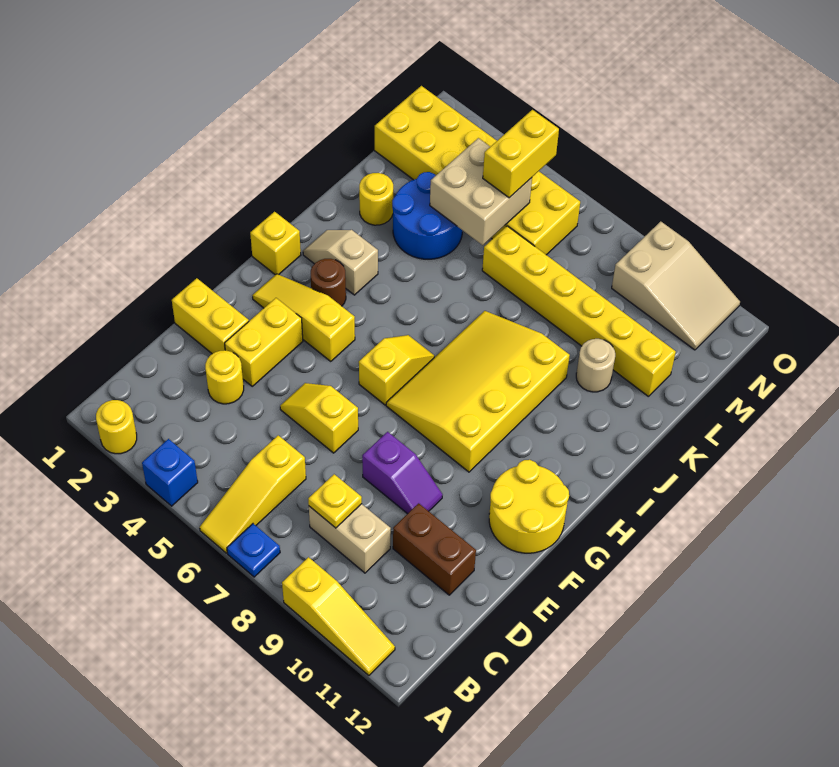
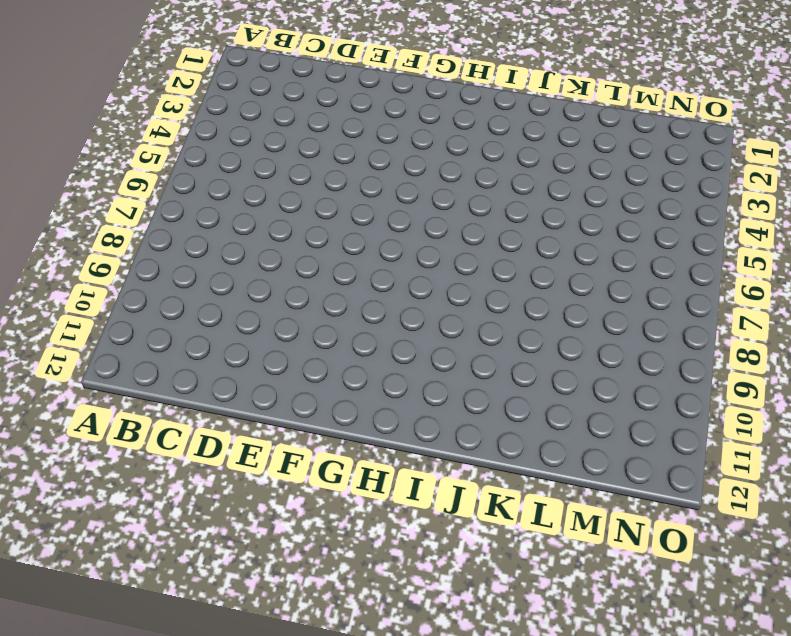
none -> yellow 1x1 round brick [96,400,137,454]
none -> blue 1x1 brick [142,439,198,506]
none -> yellow 1x3 slope [200,435,306,553]

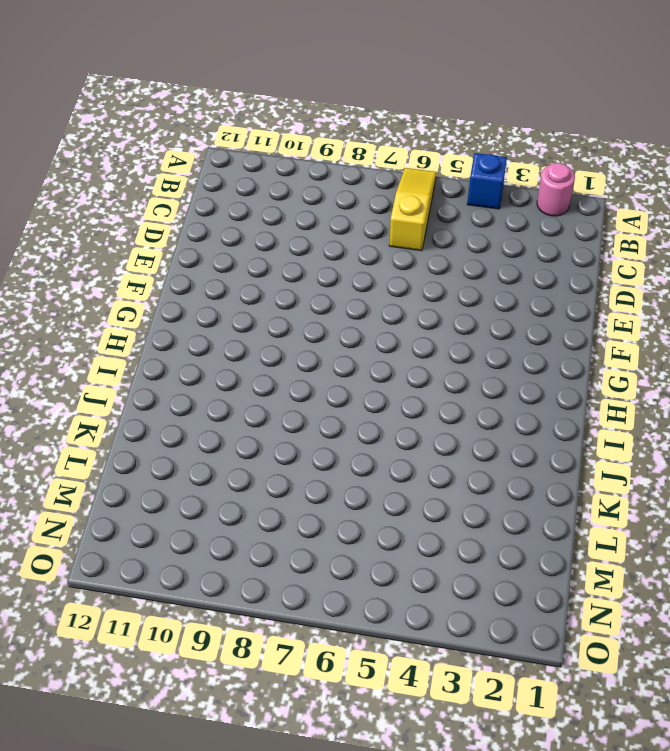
pink 1x1 round brick [537,163,575,216] -> yellow 1x1 round brick [96,400,137,454]
none -> blue 1x1 plate [227,524,280,577]
none -> yellow 1x3 slope [282,557,395,675]
none -> tan 1x2 brick [309,504,391,573]

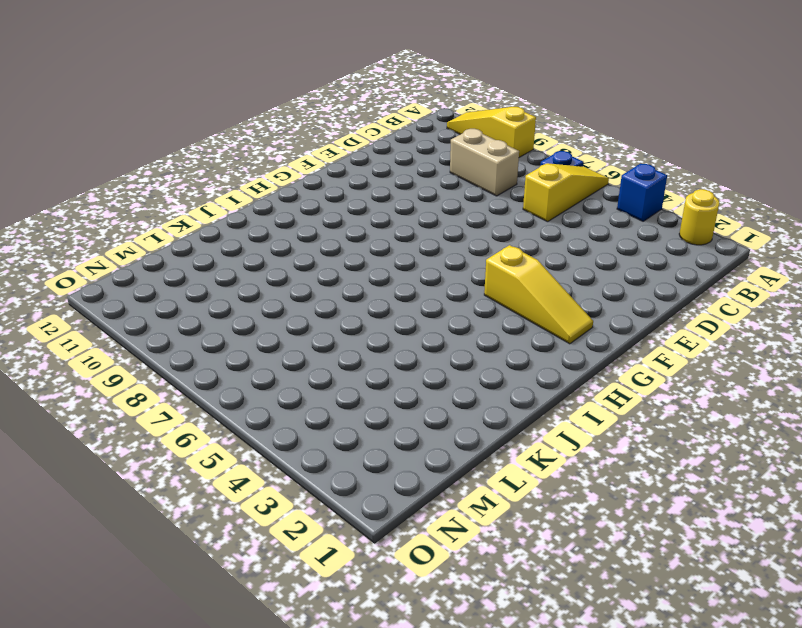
none -> yellow 1x1 round brick [205,350,244,404]
none -> brown 1x2 brick [393,503,476,595]
none -> yellow 1x2 brick [172,278,249,354]

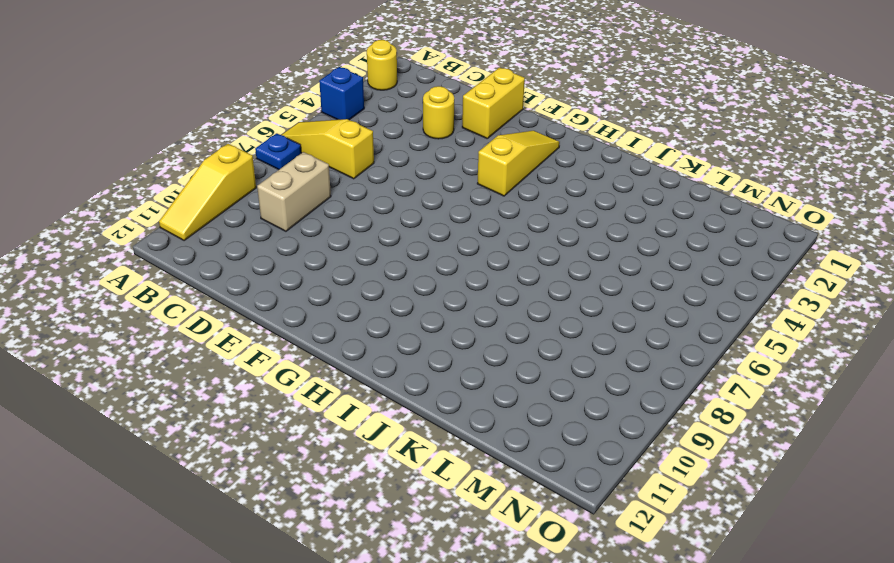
none -> brown 1x2 brick [393,503,476,595]
none -> yellow 1x2 brick [225,298,303,386]
none -> yellow 1x2 slope [280,383,358,453]

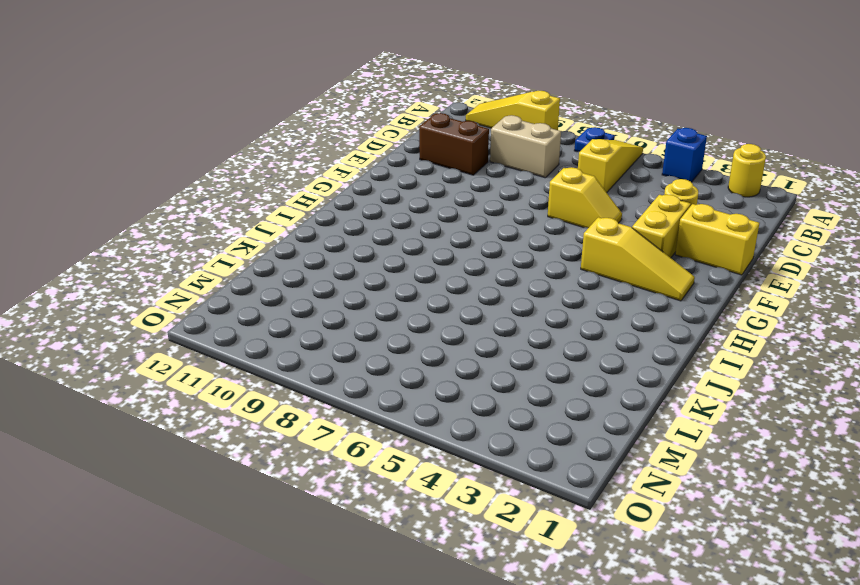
none -> purple 1x2 slope [362,432,442,514]
none -> yellow 2x2 round brick [489,460,569,553]
none -> yellow 1x2 slope [359,335,434,405]

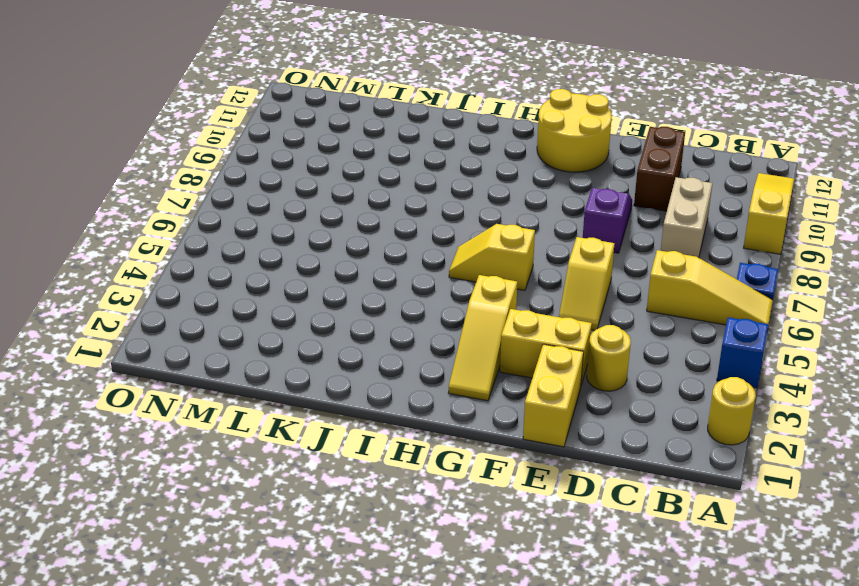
none -> yellow 3x4 slope [386,311,570,472]
none -> yellow 1x1 brick [250,212,301,275]
none -> brown 1x1 round brick [311,259,346,306]

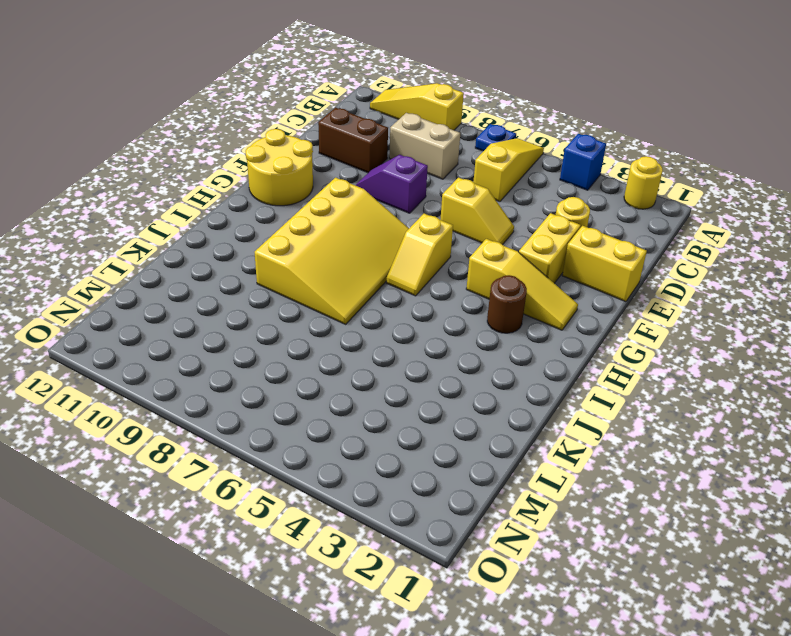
none -> yellow 1x1 brick [250,212,301,275]
none -> tan 1x2 slope [303,230,378,295]
none -> yellow 1x1 round brick [359,173,393,225]

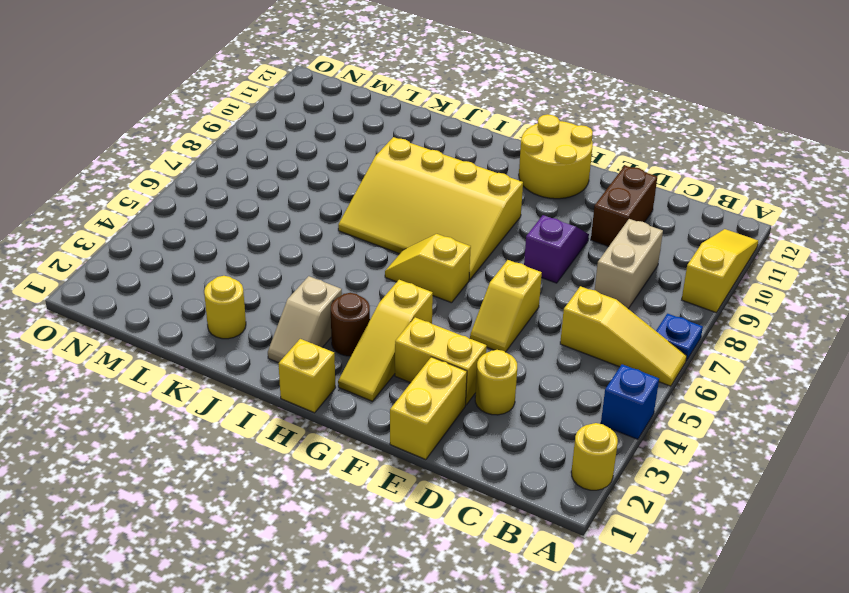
none -> blue 2x2 round brick [392,172,463,259]
none -> tan 1x1 round brick [576,339,615,392]
none -> yellow 1x6 brick [482,226,676,396]

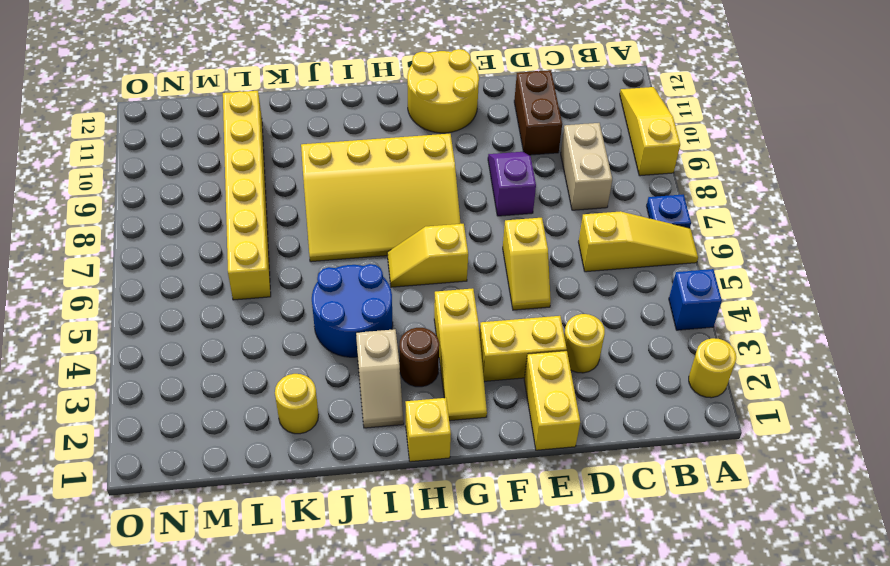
blue 2x2 round brick [312,264,393,357] -> blue 2x2 round brick moved to [392,172,463,259]
none -> tan 1x1 round brick [576,339,615,392]
none -> yellow 2x6 brick [375,86,580,255]
none -> tan 2x3 slope [612,222,740,350]

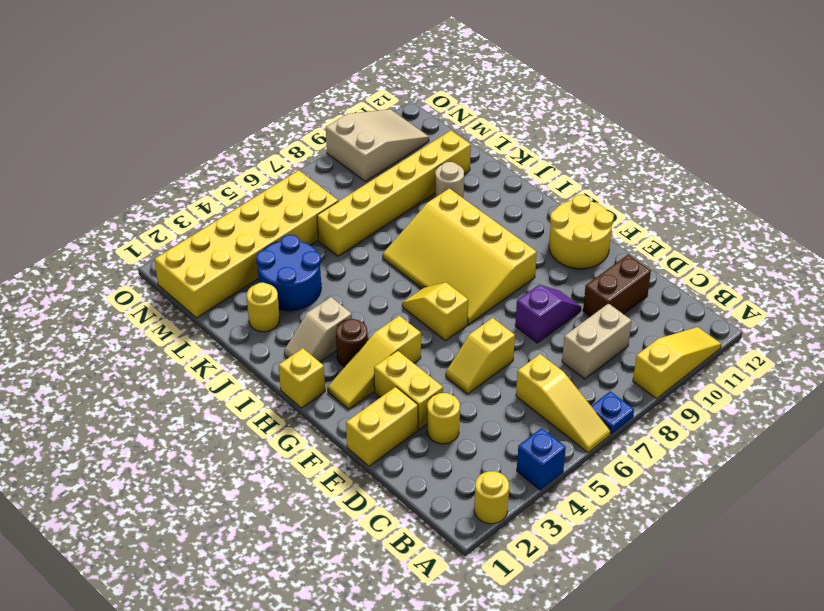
none -> yellow 1x1 plate [308,474,362,528]
none -> tan 2x2 brick [430,138,532,245]
none -> yellow 1x2 brick [483,110,559,198]

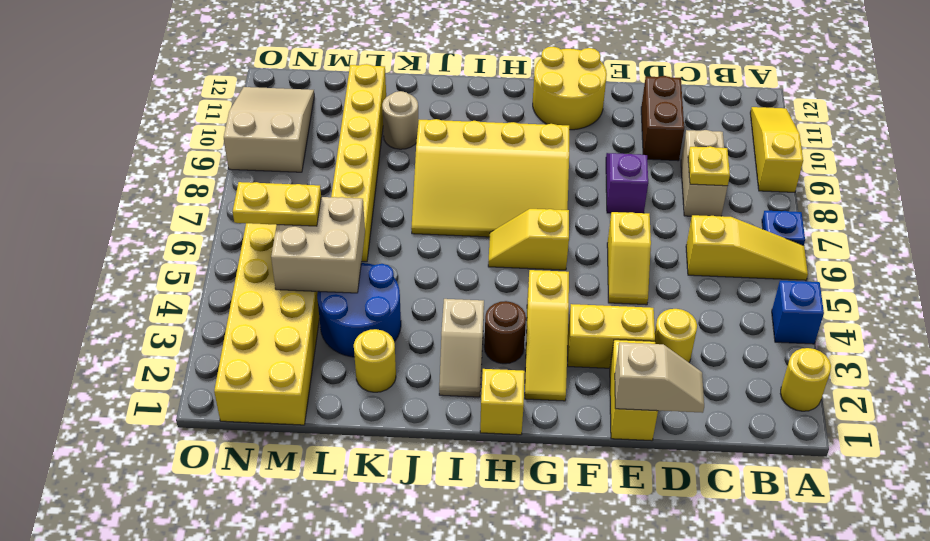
tan 1x2 slope [615,343,704,413] -> none
yellow 1x2 plate [233,182,321,226] -> yellow 1x2 brick [483,110,559,198]

